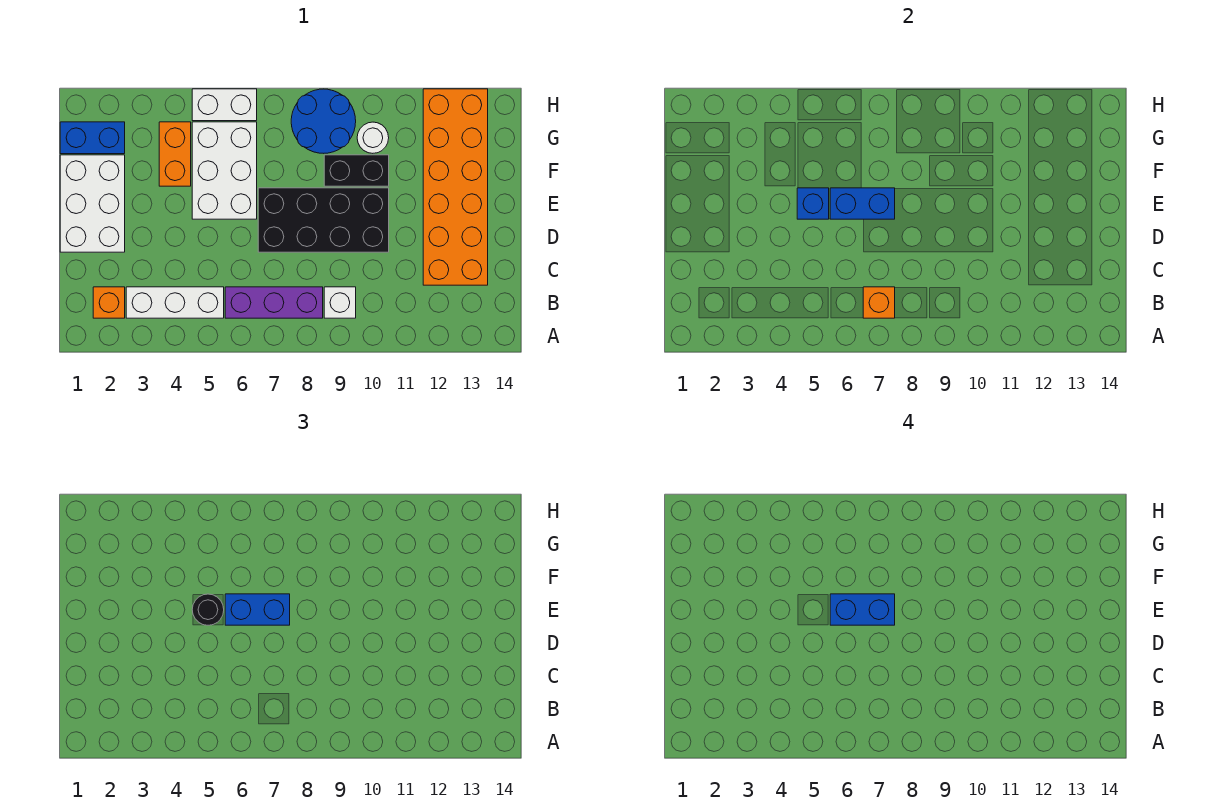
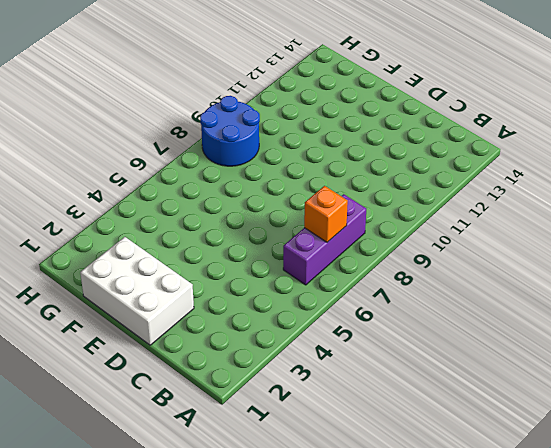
none -> orange 1x1 brick [93,287,125,318]
none -> white 1x3 brick [126,287,224,318]
none -> white 1x1 brick [324,287,356,318]

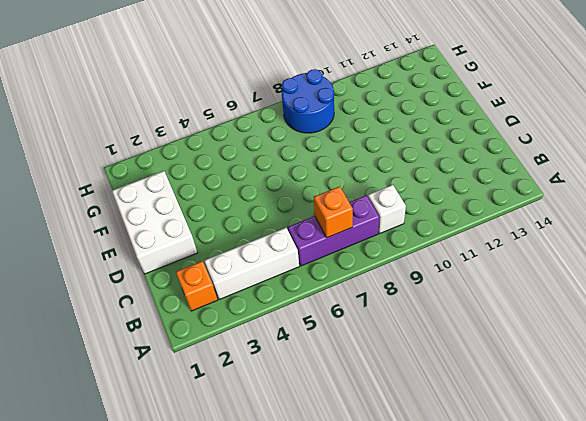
none -> orange 2x6 brick [423,89,488,285]
none -> black 2x4 brick [258,188,389,252]
none -> white 2x3 brick [192,122,257,219]

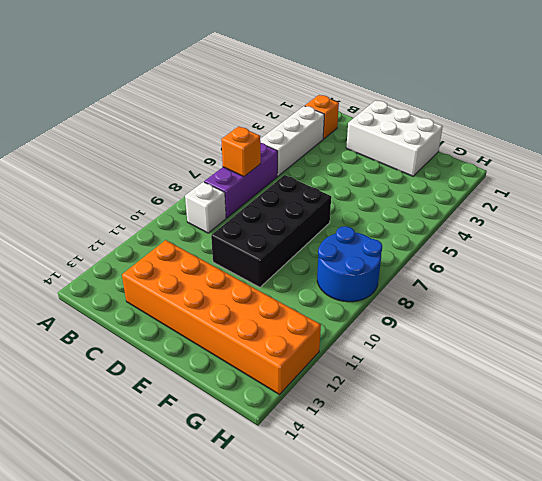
none -> white 2x3 brick [192,122,257,219]
none -> orange 1x2 brick [159,122,191,186]
none -> black 1x2 brick [324,155,389,186]

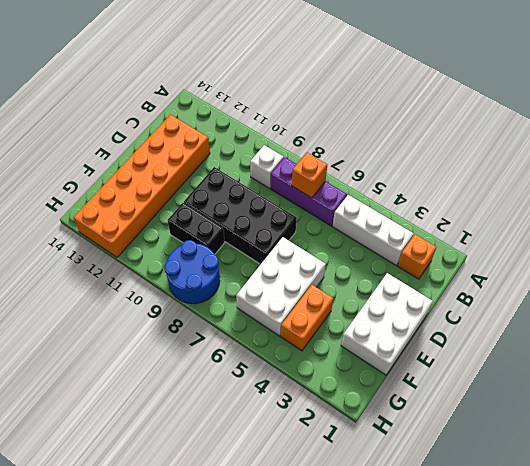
none -> blue 1x2 brick [60,122,125,154]
none -> white 1x1 round brick [357,122,389,153]
none -> white 1x2 brick [192,89,257,121]

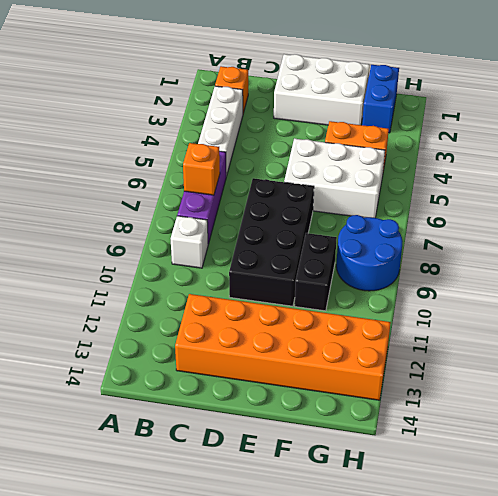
none -> white 1x1 round brick [357,122,389,153]
none -> white 1x2 brick [192,89,257,121]
none -> blue 1x1 brick [797,188,829,219]

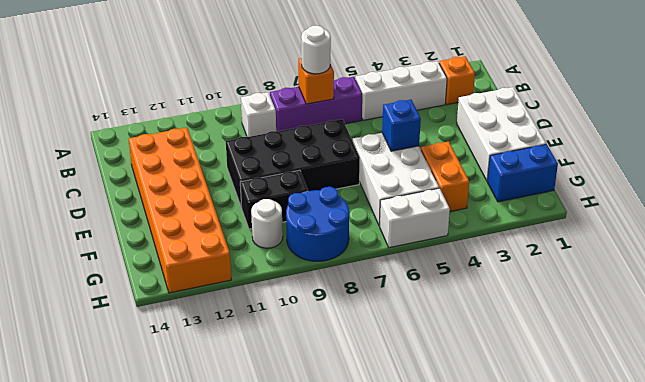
white 1x1 round brick [301,26,331,74] -> none
none -> blue 1x2 brick [830,188,895,219]
none -> black 1x1 round brick [192,594,224,625]
none -> blue 1x2 brick [225,594,290,625]

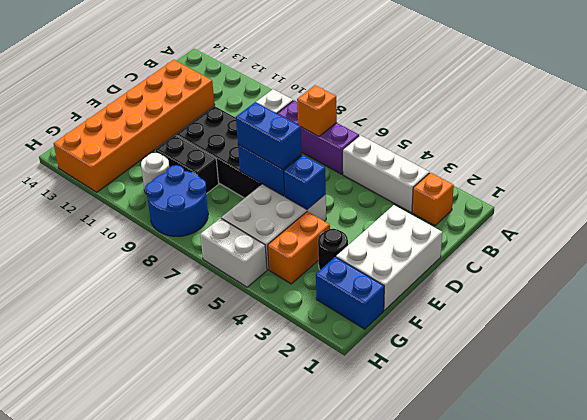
black 1x1 round brick [318,229,348,270] -> black 1x1 round brick moved to [192,594,224,625]
none -> blue 1x2 brick [830,594,895,625]

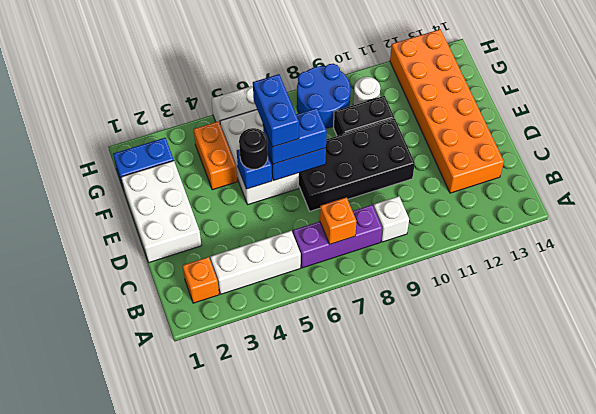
blue 1x2 brick [253,74,299,147] -> blue 1x2 brick turned to [830,594,895,625]

